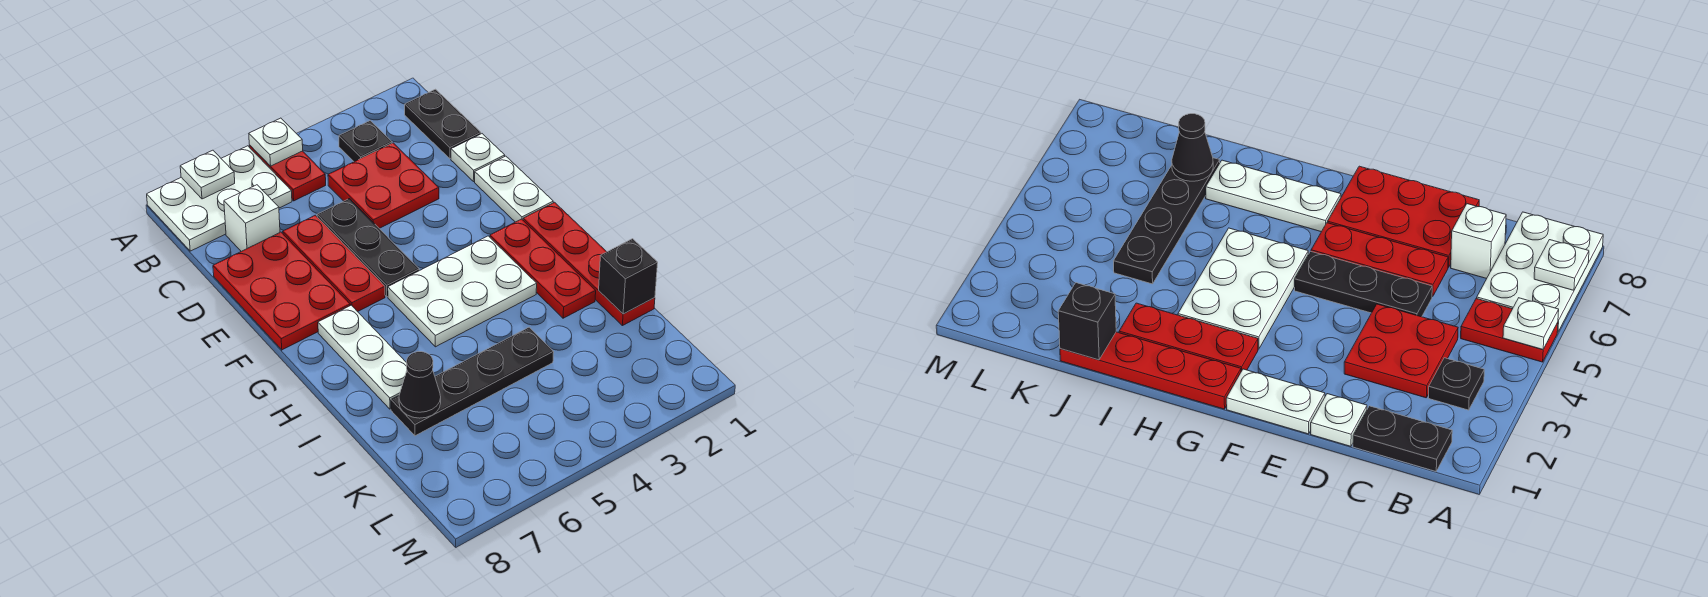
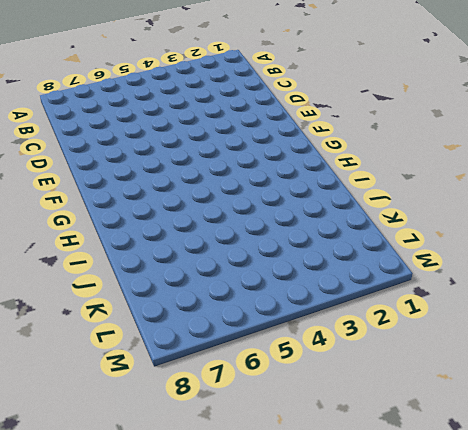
none -> red 1x2 plate [249,145,326,201]
none -> white 2x3 plate [147,146,292,251]
none -> black 1x2 plate [405,89,481,159]

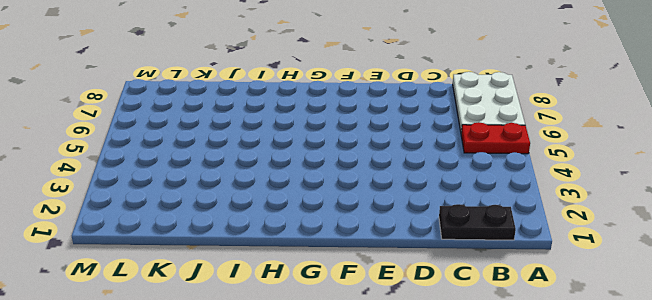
none -> black 1x1 plate [339,121,392,162]
none -> red 2x2 plate [328,143,439,228]
none -> white 1x1 brick [224,185,280,251]

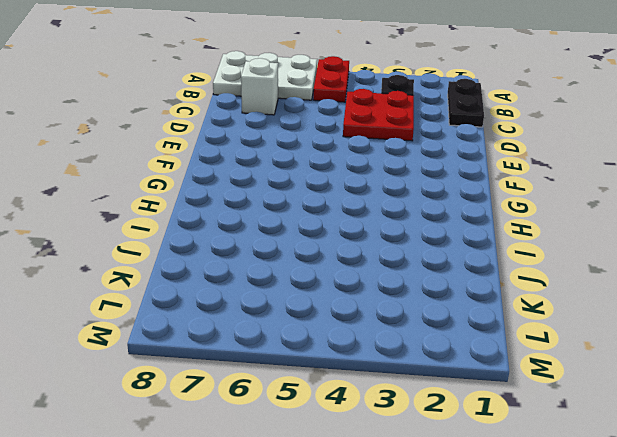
none -> white 1x1 plate [451,134,505,182]
none -> black 1x3 plate [317,199,419,297]
none -> red 1x3 plate [283,215,385,312]

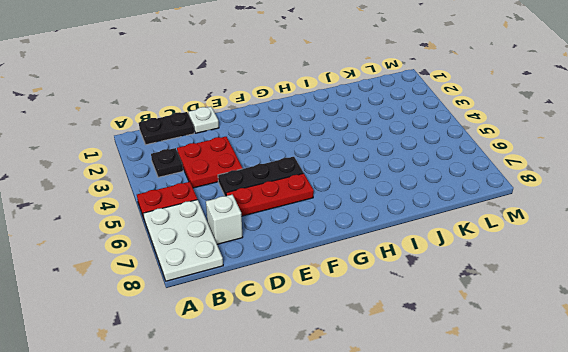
none -> red 2x3 plate [213,232,350,350]
none -> white 1x2 plate [475,156,553,222]
none -> red 1x4 plate [523,202,655,326]

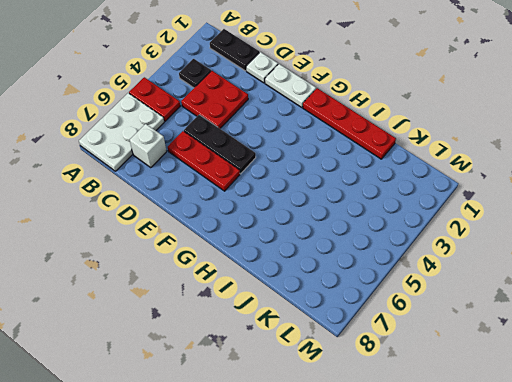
none -> red 2x3 plate [213,232,350,350]
none -> red 1x3 plate [490,219,596,318]
none -> white 2x3 plate [388,236,537,347]

